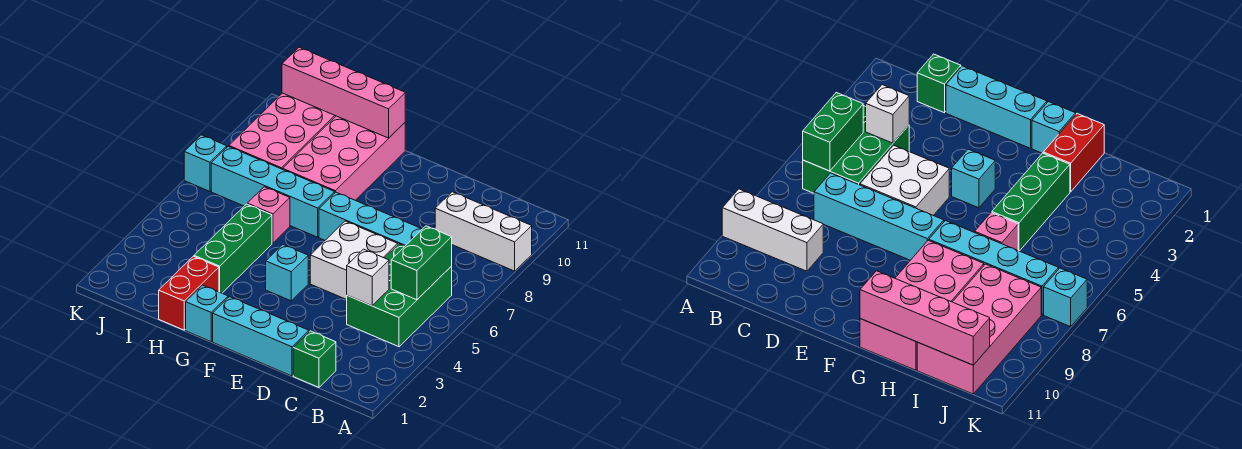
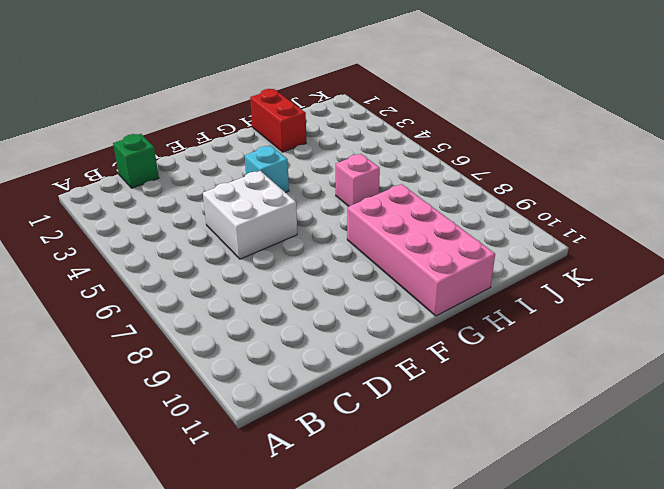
none -> white 1x3 brick [435,192,532,271]
none -> green 2x3 brick [347,244,452,347]
none -> cyan 1x4 brick [319,192,422,246]

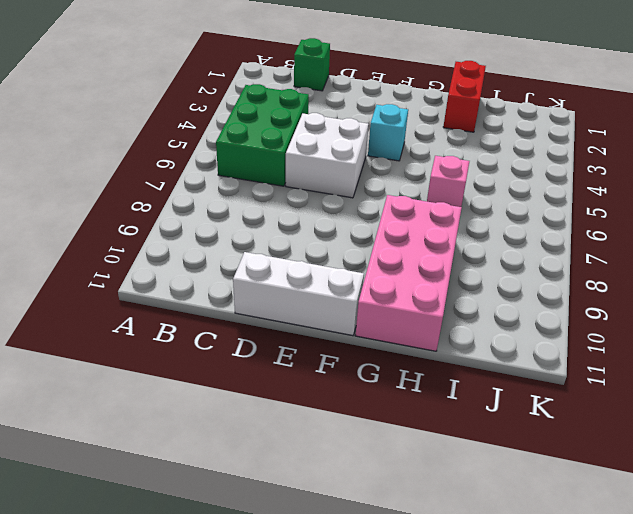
white 1x3 brick [233,252,364,336] -> white 1x3 brick moved to [435,192,532,271]
none -> cyan 1x4 brick [319,192,422,246]
none -> cyan 1x3 brick [213,297,309,376]
none -> cyan 1x1 brick [186,285,228,342]

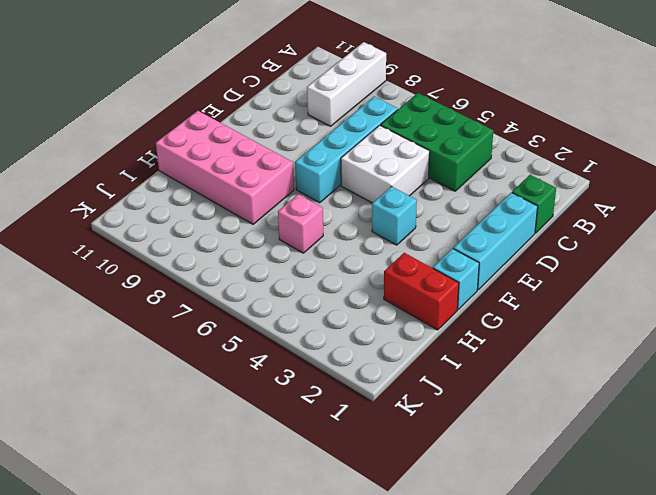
none -> cyan 1x4 brick [211,147,335,237]
none -> green 1x3 brick [194,204,272,293]
none -> pink 2x4 brick [229,93,336,169]

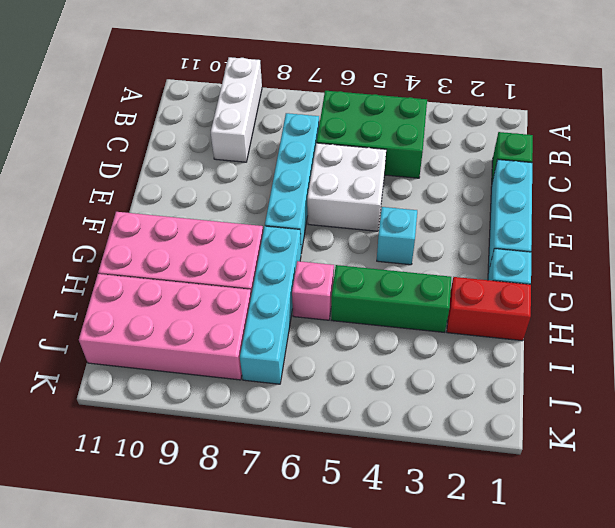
none -> cyan 1x1 brick [184,135,227,191]
none -> green 1x2 brick [391,226,452,300]
none -> white 1x1 brick [347,249,389,306]

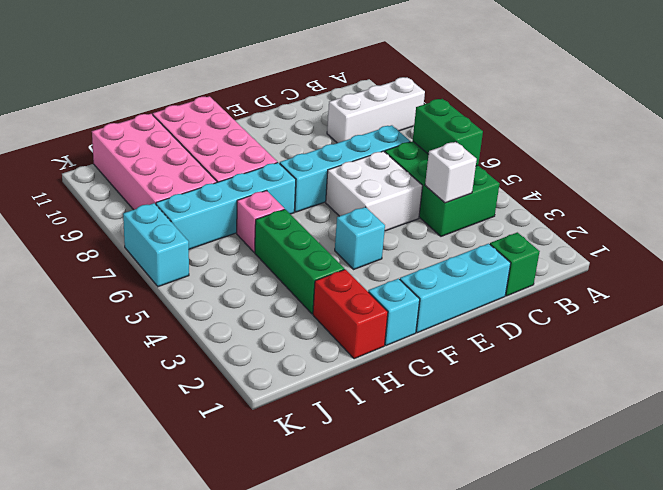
cyan 1x2 brick [123,203,189,287] -> cyan 1x1 brick [184,135,227,191]
none -> pink 1x4 brick [282,47,405,138]

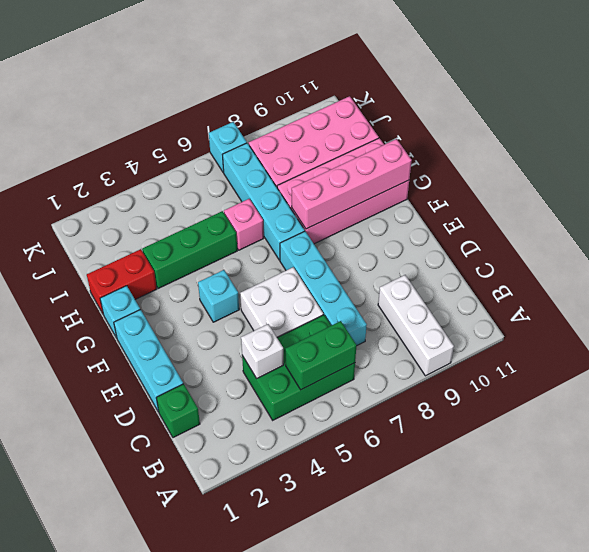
pink 1x4 brick [292,139,412,229] -> pink 1x4 brick turned to [282,47,405,138]

